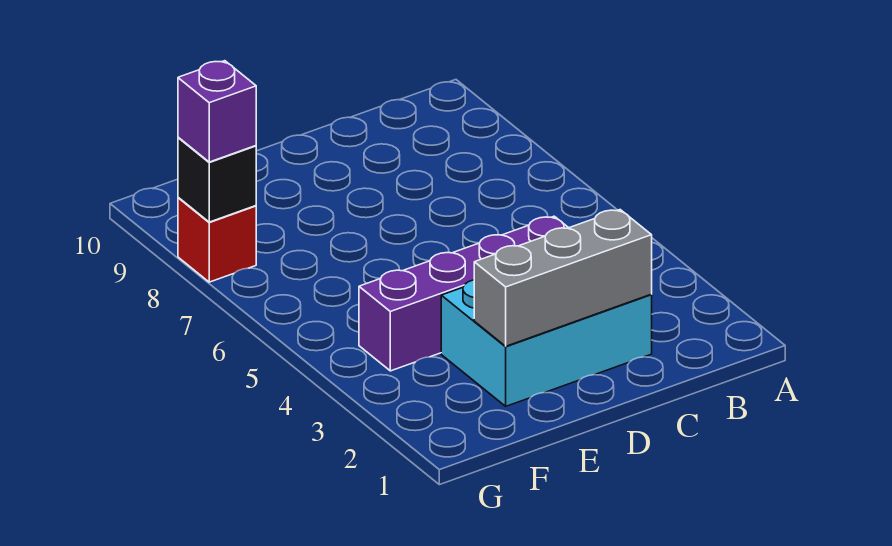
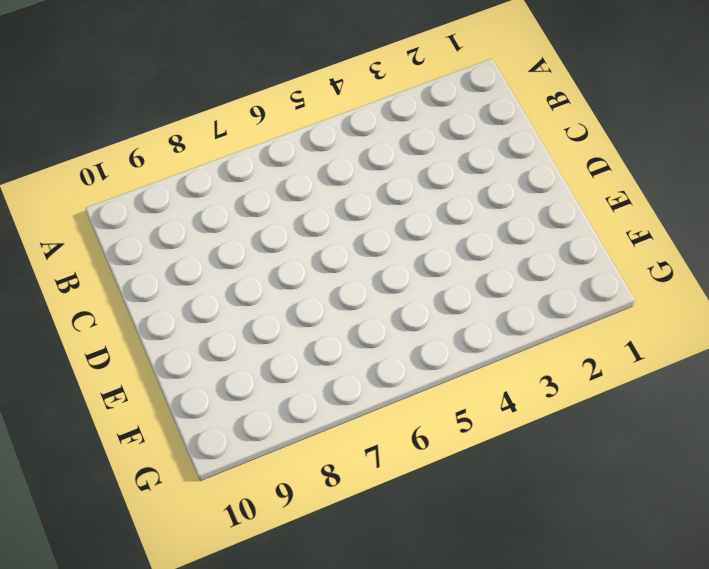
none -> cyan 2x3 brick [441,280,652,406]
none -> purple 1x4 brick [359,216,568,371]

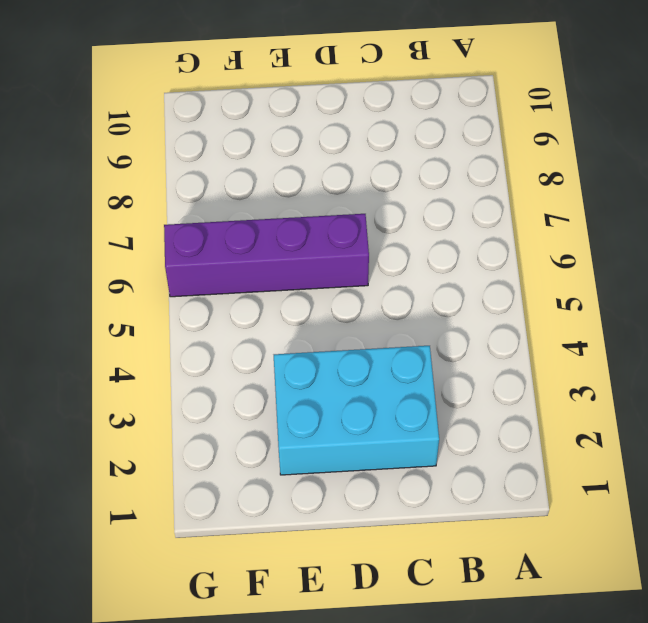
purple 1x4 brick [164,214,369,297] -> purple 1x4 brick moved to [359,216,568,371]
none -> red 1x1 brick [178,197,256,282]
none -> grey 1x3 brick [474,210,652,346]

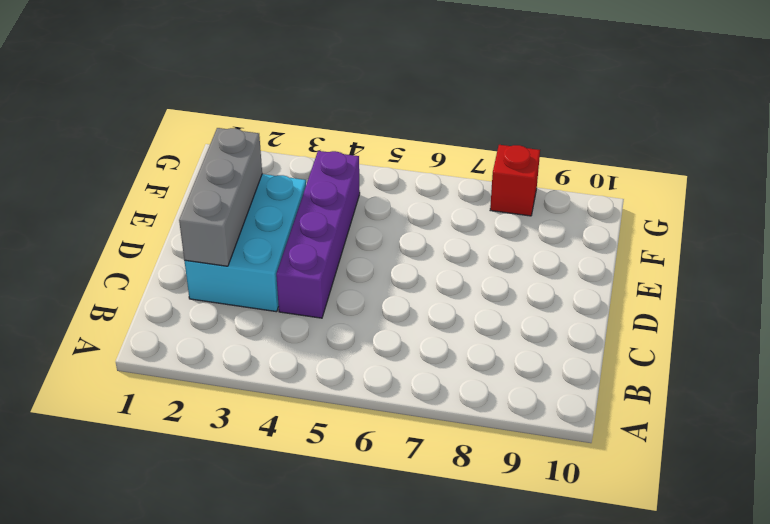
none -> black 1x1 brick [178,137,256,222]
none -> purple 1x1 brick [178,61,256,162]

